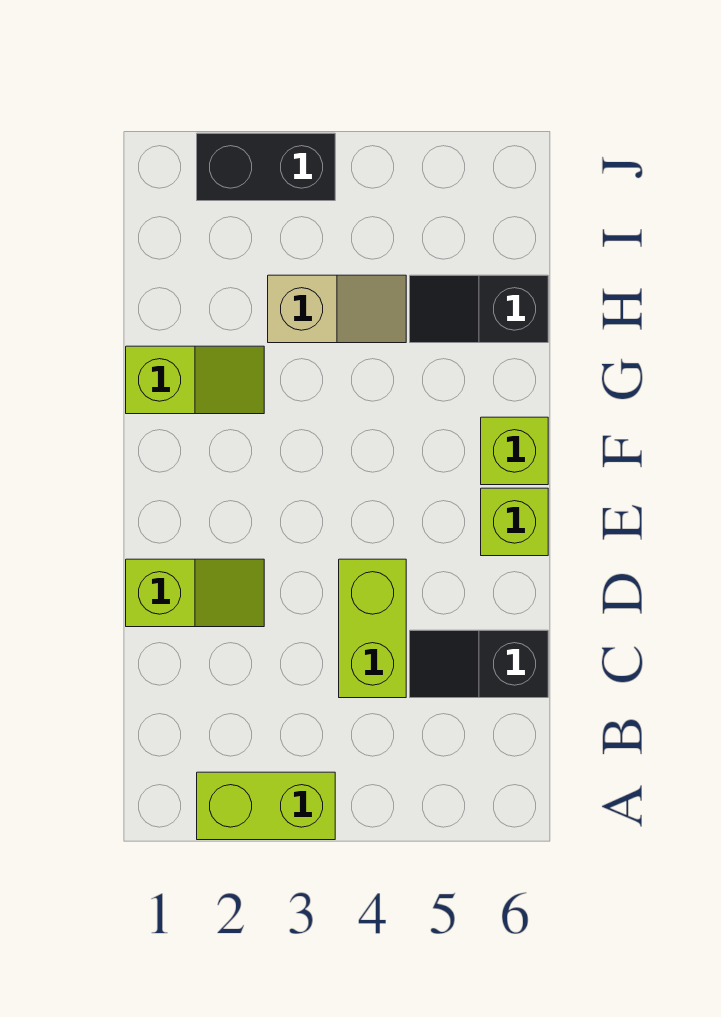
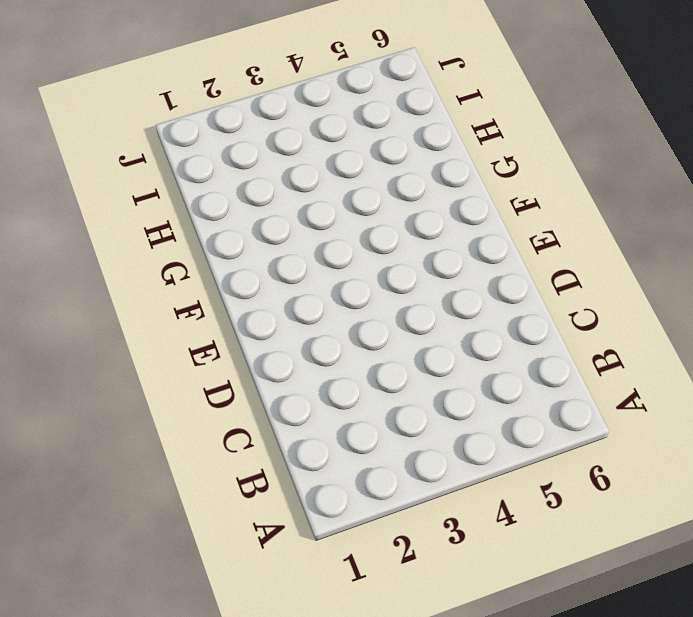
none -> lime 1x2 brick [197,772,335,840]
none -> lime 1x2 brick [339,559,406,698]

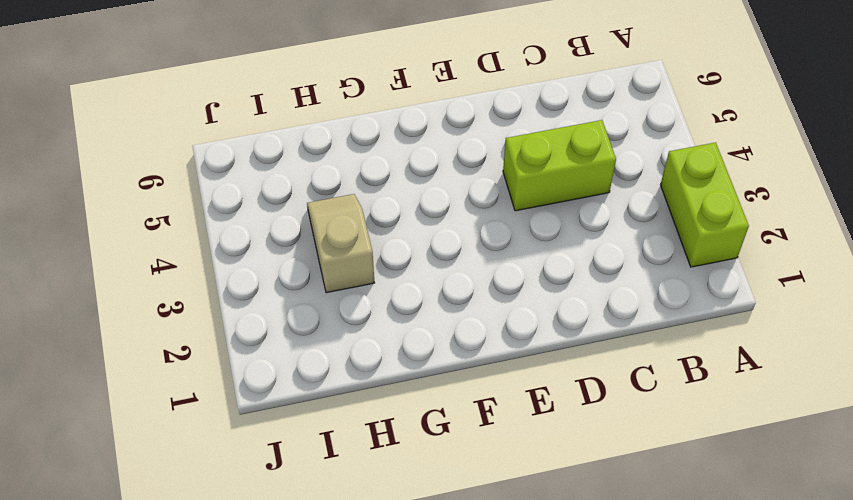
none -> black 1x2 slope [410,630,548,698]
none -> lime 1x2 slope [126,559,264,627]

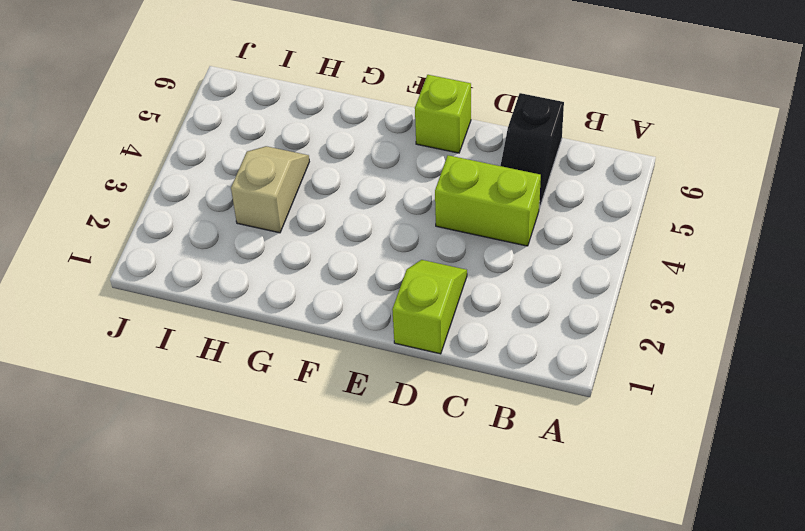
none -> lime 1x2 brick [197,772,335,840]
none -> lime 1x1 brick [481,417,548,485]

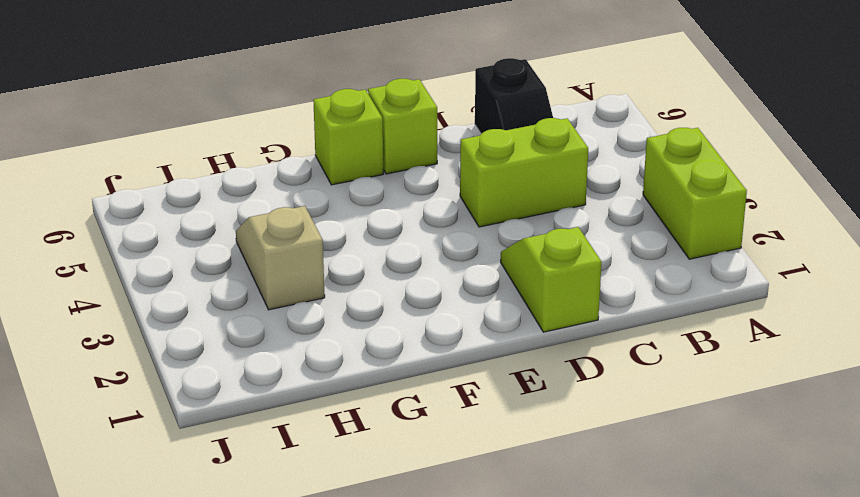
none -> lime 1x2 slope [126,346,264,414]
none -> black 1x2 slope [410,275,548,343]

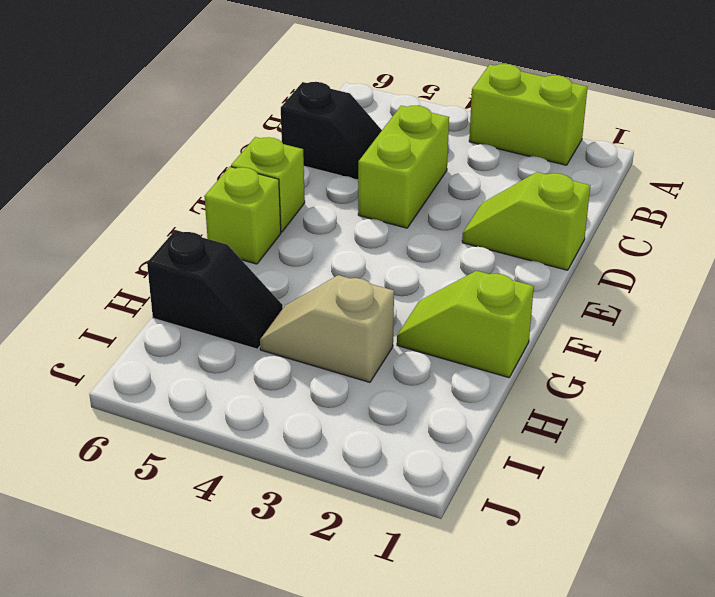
none -> black 1x2 brick [197,133,335,201]

